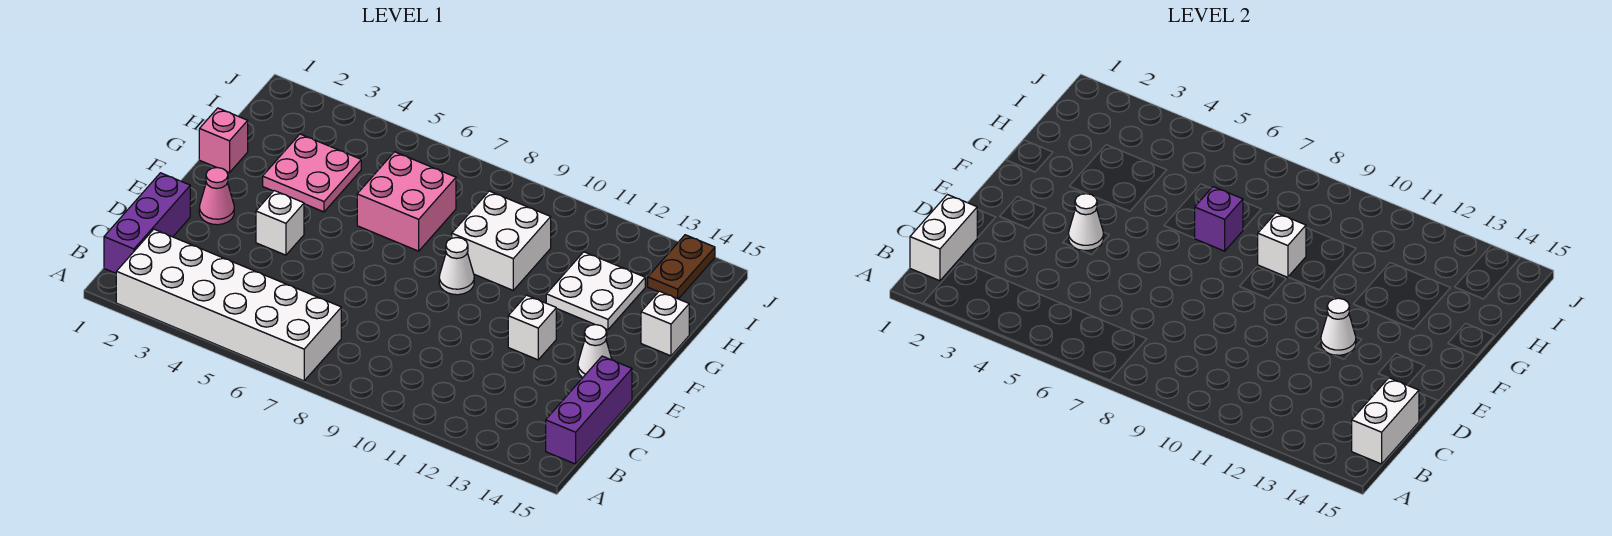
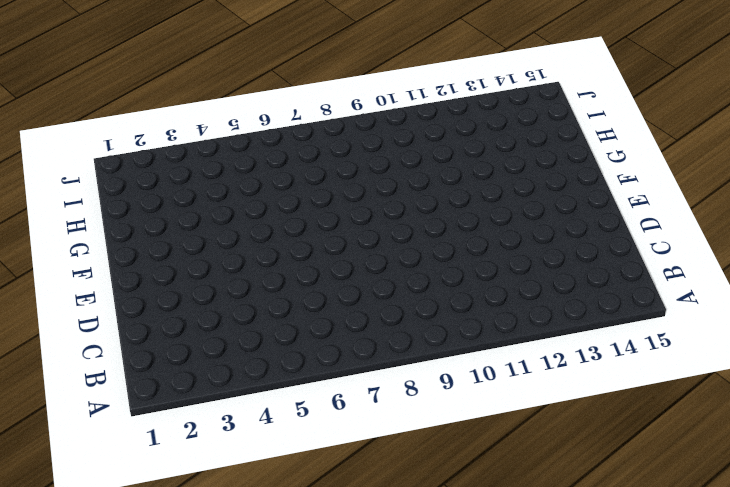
none -> white 2x6 brick [116,229,341,381]
none -> purple 1x3 brick [104,173,190,273]
none -> purple 1x3 brick [546,356,632,464]

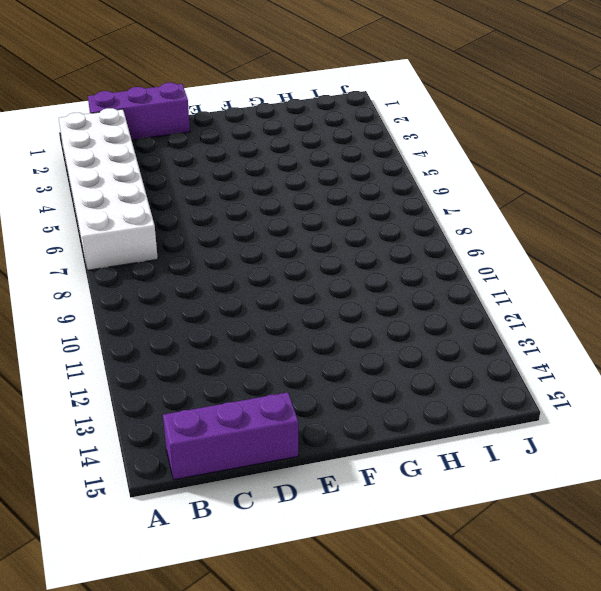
none -> pink 1x1 cone [199,168,234,225]
none -> white 1x1 brick [256,191,304,255]
none -> white 1x1 brick [508,295,556,360]

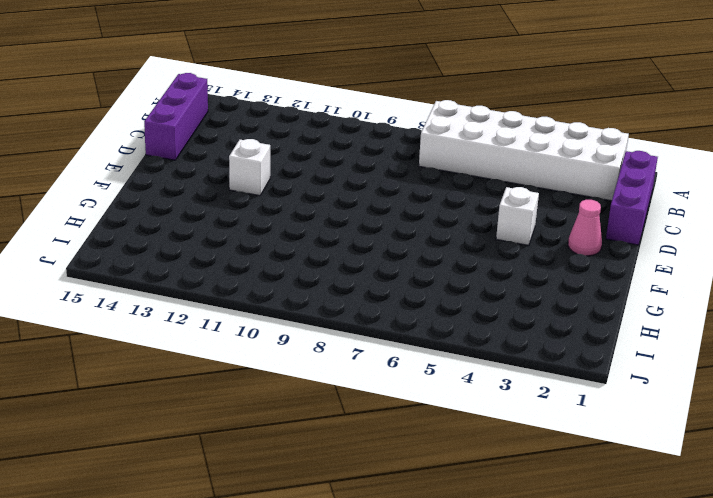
none -> white 1x1 cone [578,325,612,378]
none -> white 1x1 cone [439,238,474,295]
none -> pink 1x1 brick [199,108,248,173]

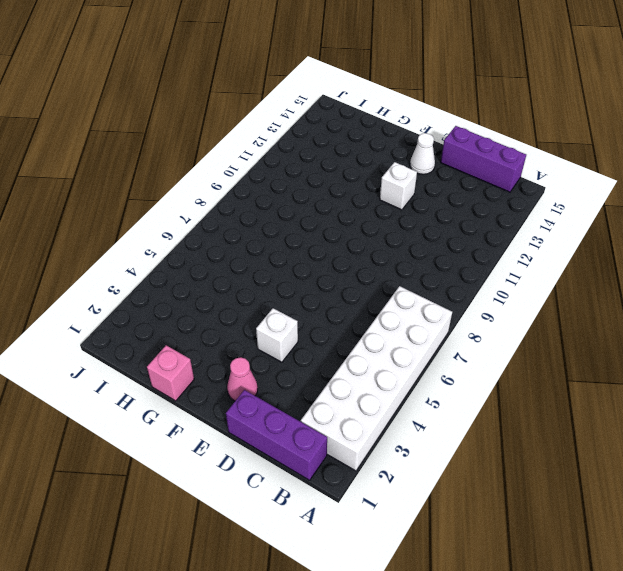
none -> white 1x1 cone [439,238,474,295]
none -> pink 2x2 plate [263,134,361,212]
none -> pink 2x2 brick [357,152,456,251]

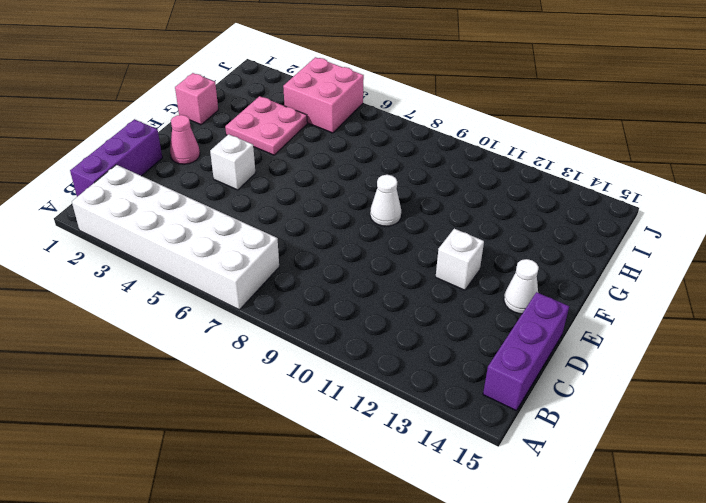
pink 2x2 brick [283,57,364,133] -> pink 2x2 brick moved to [357,152,456,251]
none -> white 2x2 brick [452,191,551,290]
none -> white 2x2 plate [546,252,645,330]
none -> white 1x1 brick [641,291,689,356]

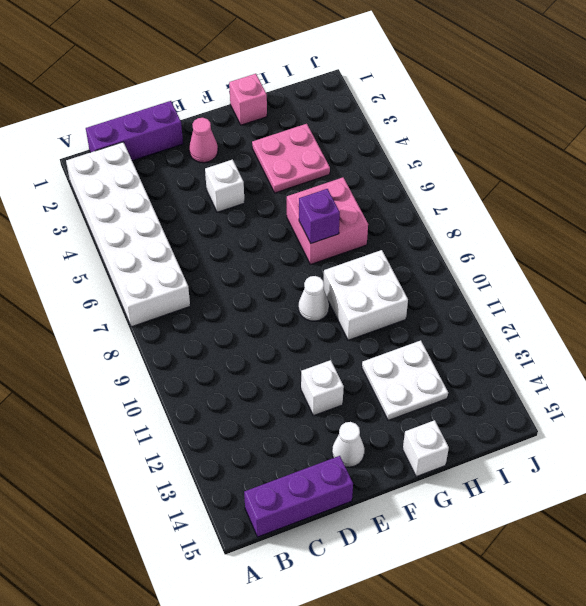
none -> brown 1x2 plate [648,235,715,299]
none -> white 1x2 brick [910,195,977,281]
none -> white 1x2 brick [1352,378,1419,464]

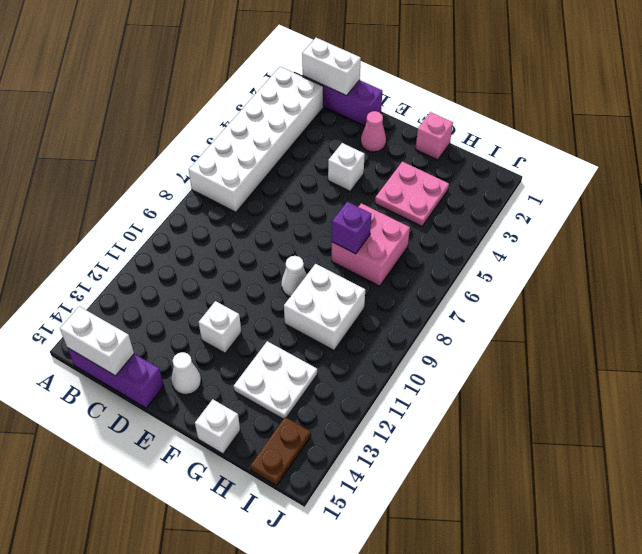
brown 1x2 plate [250,417,311,486] -> brown 1x2 plate turned to [648,235,715,299]
none -> white 1x1 cone [1069,193,1104,251]
none -> white 1x1 cone [1321,298,1356,355]
none -> white 1x1 brick [1258,213,1306,277]

